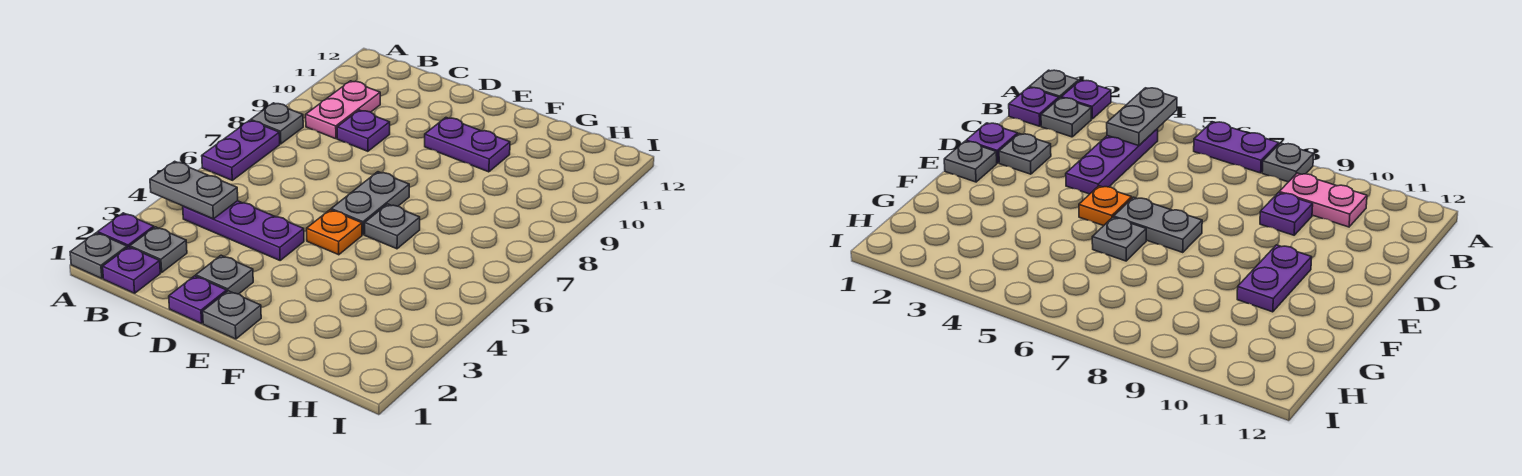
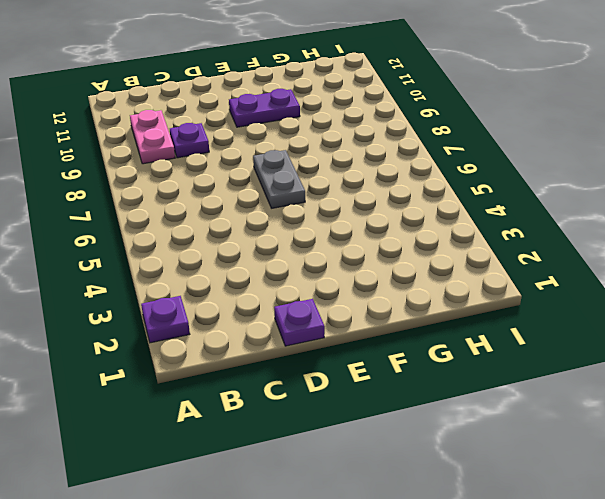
none -> grey 1x1 plate [70,233,127,279]
none -> purple 1x2 plate [202,120,280,180]
none -> grey 1x1 plate [251,103,303,144]

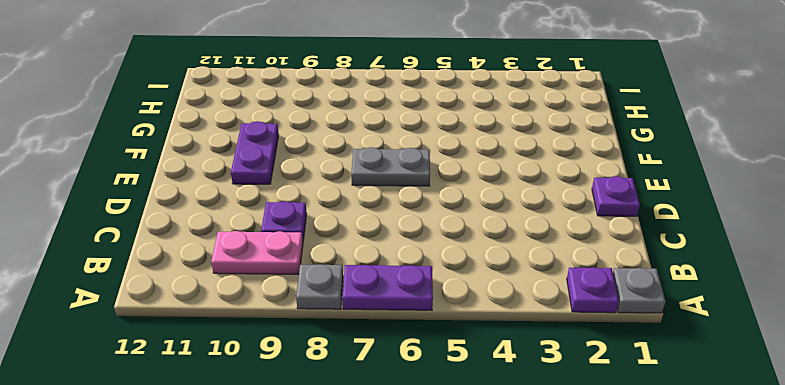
none -> purple 1x1 plate [103,247,160,293]
none -> grey 1x1 plate [130,227,187,272]
none -> purple 1x3 plate [183,201,304,260]

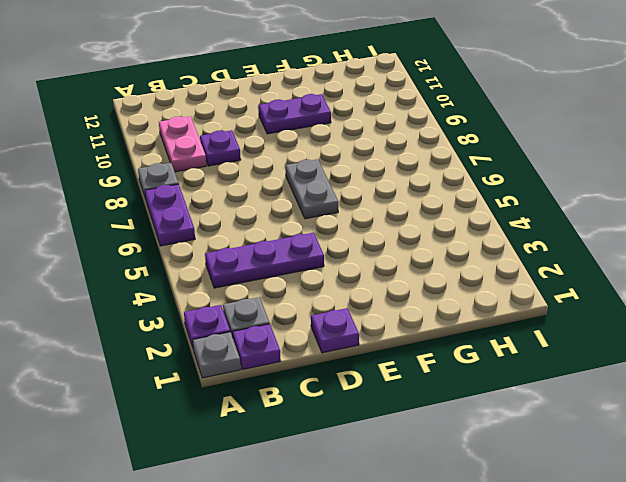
none -> grey 1x1 plate [196,255,253,294]
none -> grey 1x1 plate [203,291,261,339]
none -> orange 1x1 plate [307,210,362,255]

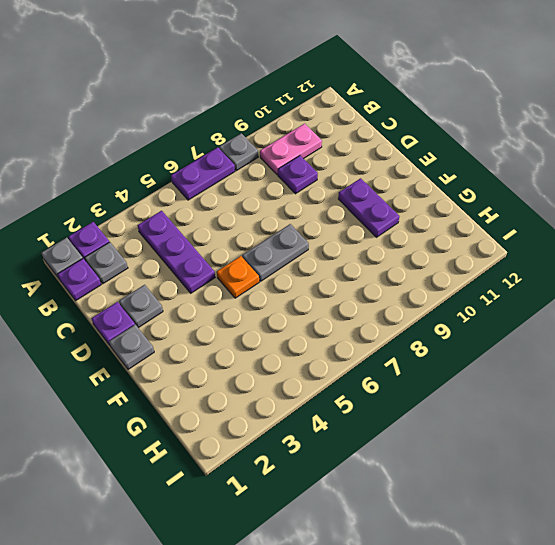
none -> grey 1x1 plate [365,204,420,249]
none -> grey 1x2 plate [150,161,238,219]

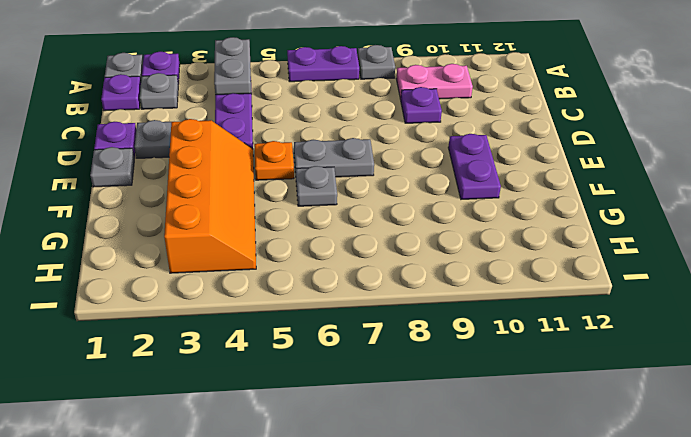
orange 2x4 slope [164,119,256,273] -> none

